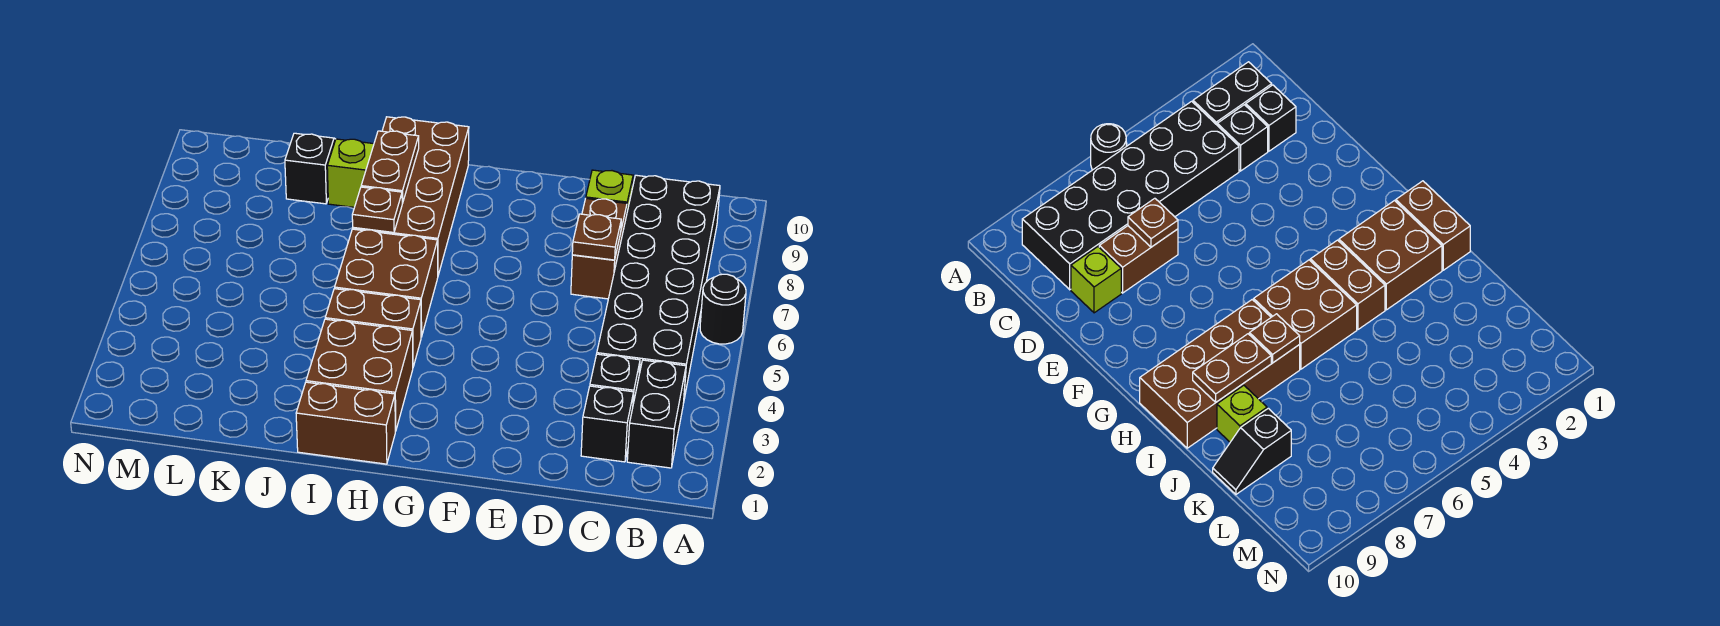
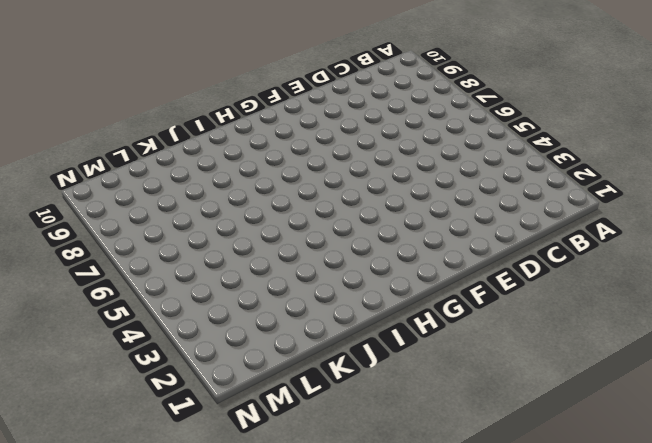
none -> black 1x1 round brick [700,274,746,344]
none -> black 1x2 brick [627,360,686,468]
none -> black 2x6 brick [597,175,720,399]

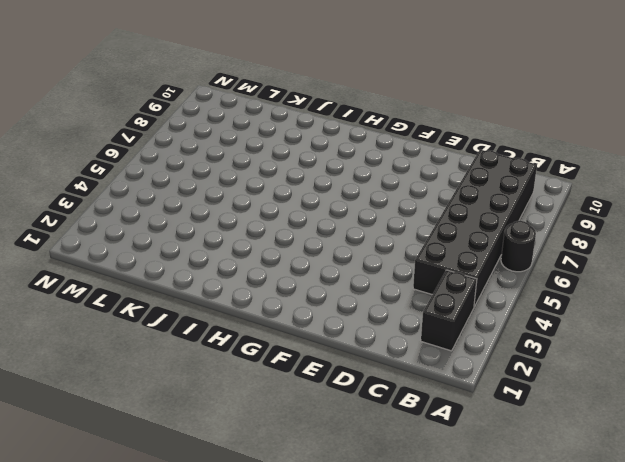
none -> black 1x1 brick [581,386,634,462]
none -> black 1x1 brick [590,354,640,403]
none -> brown 1x2 brick [571,198,627,299]

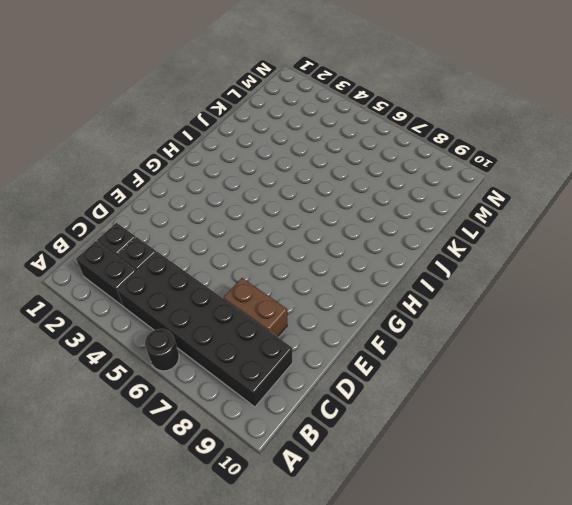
none -> lime 1x1 brick [586,170,633,216]
none -> brown 1x2 brick [296,382,395,464]
none -> brown 2x2 brick [306,319,413,431]

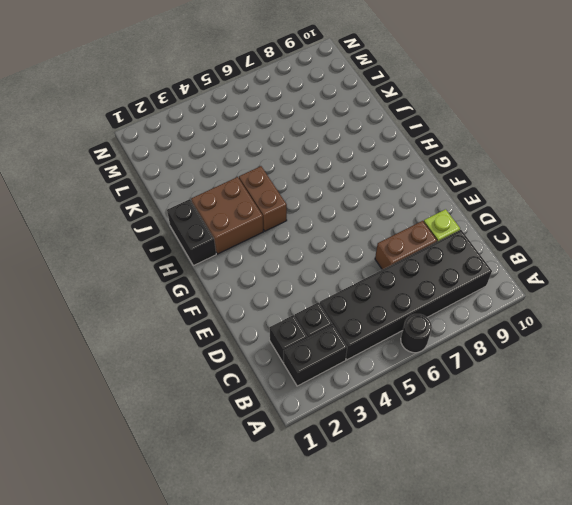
black 1x2 brick [167,199,216,266] -> brown 1x2 brick [296,382,395,464]
none -> brown 2x2 brick [335,229,438,337]
none -> brown 2x4 brick [353,117,469,275]
none -> lime 1x1 brick [327,139,374,207]

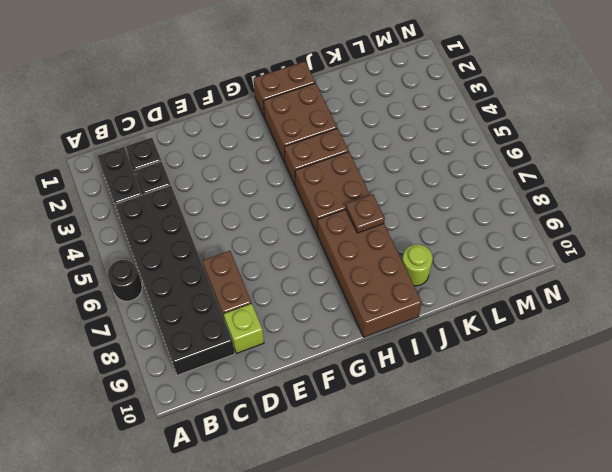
lime 1x1 round brick [402,244,433,286] -> lime 1x1 brick [327,139,374,207]
none -> black 1x2 slope [285,133,336,204]
none -> brown 1x1 plate [572,214,621,260]
none -> brown 1x2 plate [361,131,419,203]

